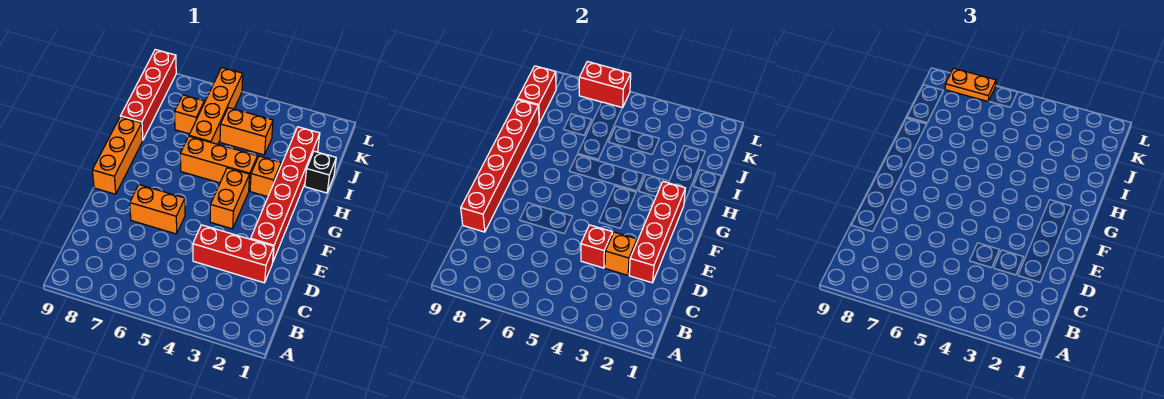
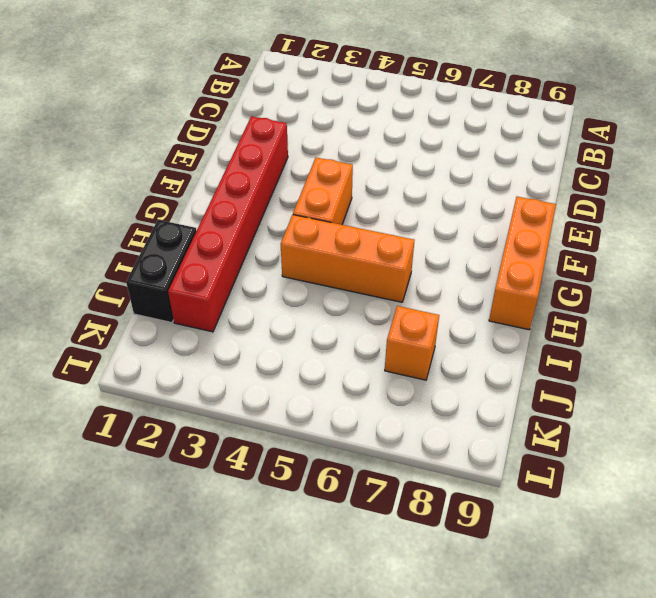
black 1x2 brick [126,220,196,323] -> black 1x1 brick [305,151,336,193]
none -> red 1x3 brick [193,225,274,283]
none -> orange 1x2 brick [130,185,185,234]
none -> orange 1x1 brick [250,156,281,197]

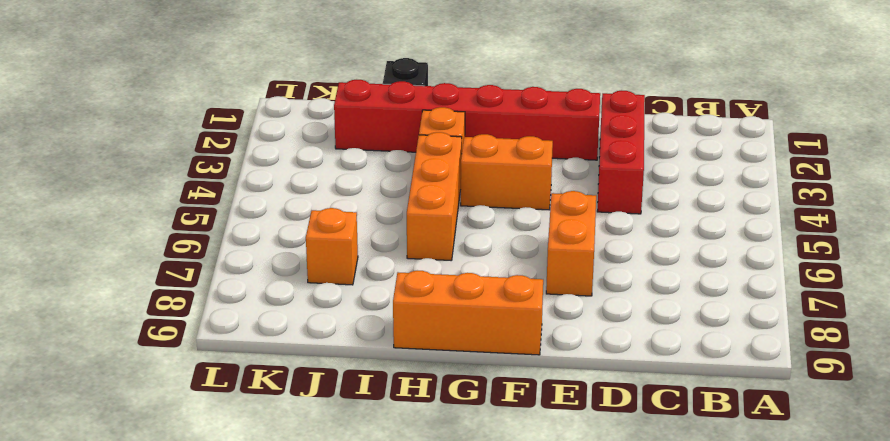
none -> orange 1x4 brick [189,68,243,144]
none -> red 1x4 brick [120,50,176,140]
none -> orange 1x2 brick [220,108,273,155]

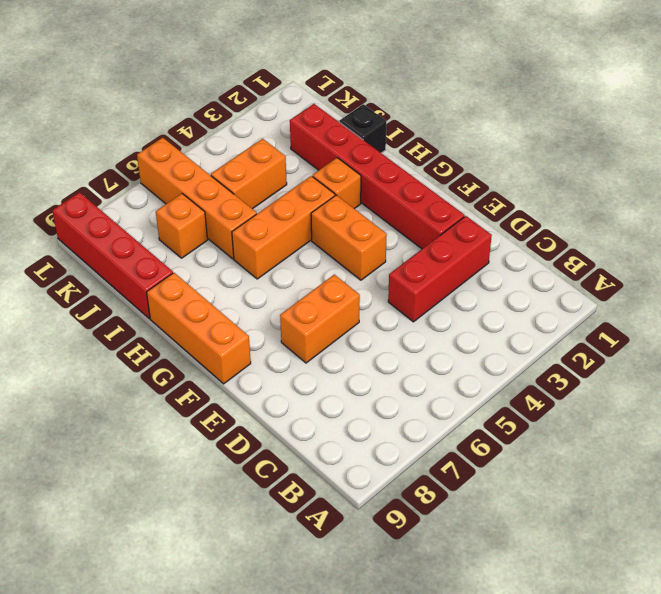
none -> red 1x4 brick [629,182,685,283]
none -> orange 1x1 brick [605,232,637,275]
none -> red 1x1 brick [581,225,612,268]

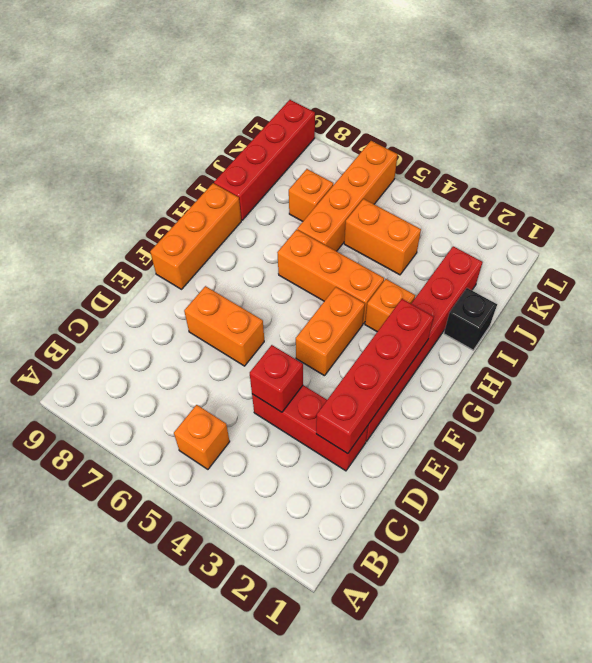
orange 1x1 brick [174,405,230,469] -> orange 1x1 brick moved to [605,232,637,275]
none -> red 1x6 brick [461,100,539,232]
none -> red 1x2 brick [517,66,556,123]
none -> red 1x2 brick [579,61,631,108]

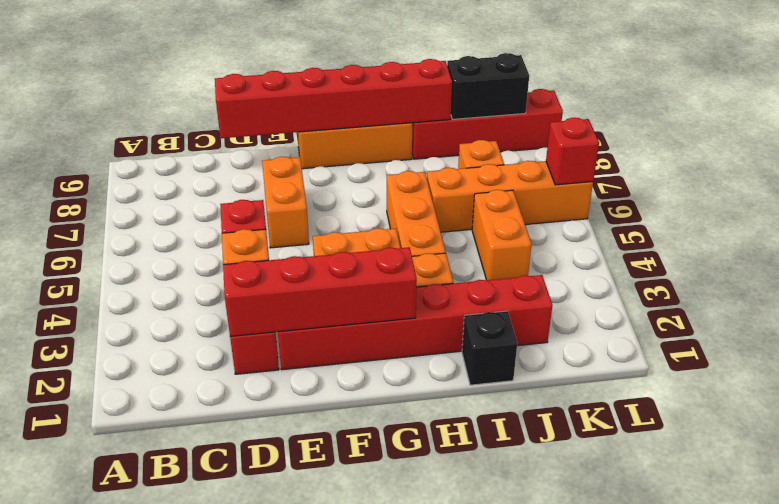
black 1x2 brick [447,53,529,119] -> red 1x2 brick [517,66,556,123]
red 1x1 brick [546,118,599,185] -> red 1x2 brick [579,61,631,108]
none -> orange 1x2 plate [945,68,996,101]

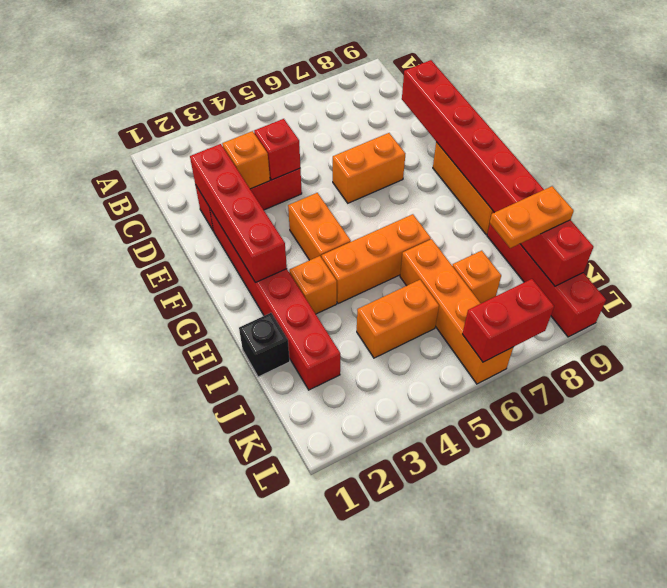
orange 1x2 plate [490,186,574,248] -> orange 1x2 plate moved to [945,68,996,101]

